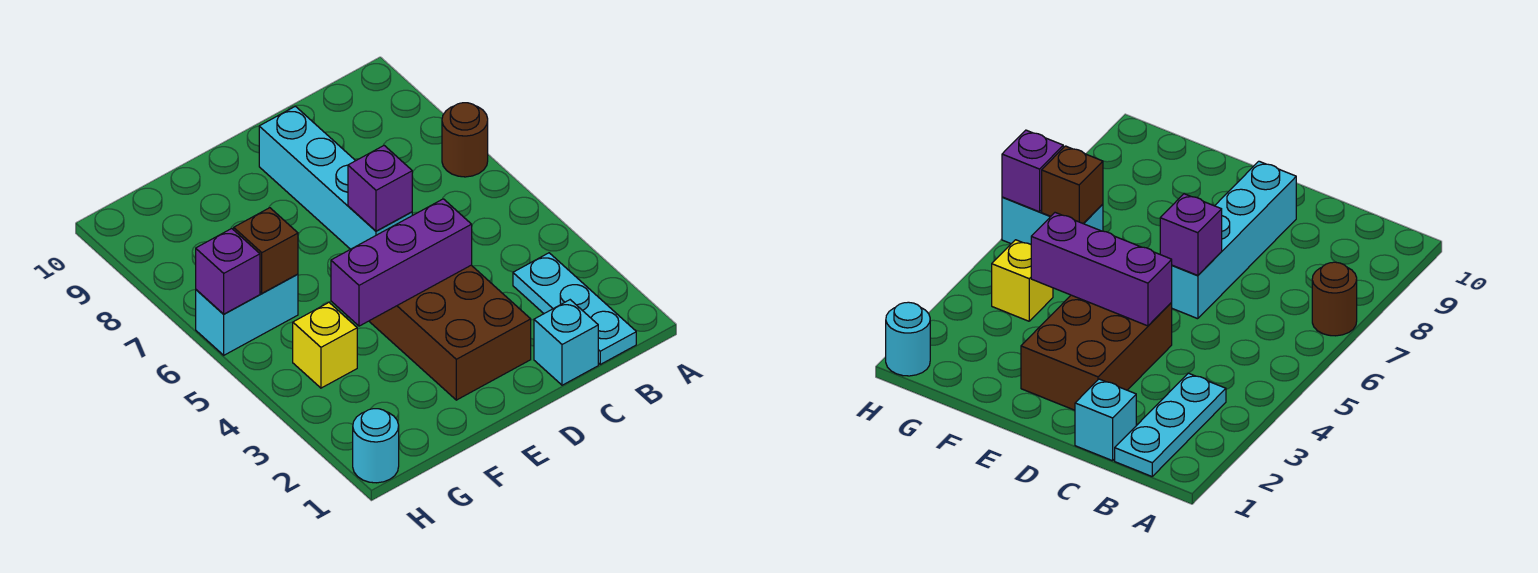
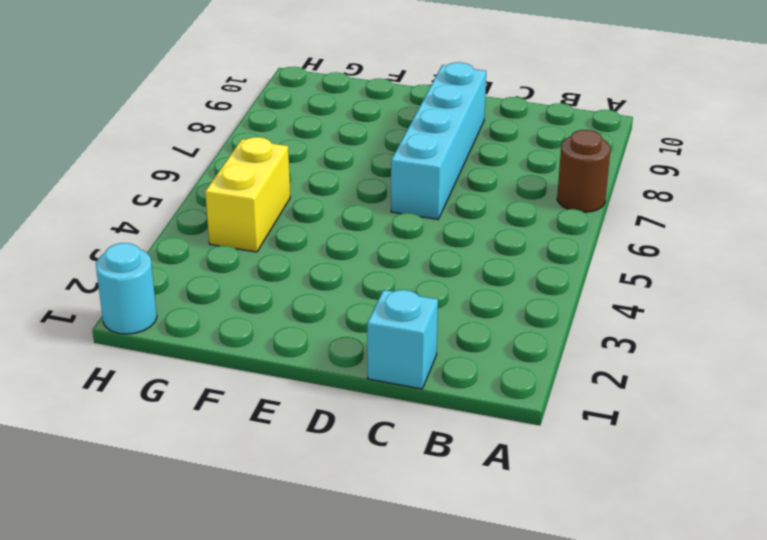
yellow 1x2 brick [205,137,290,252] -> yellow 1x1 brick [293,303,357,388]
none -> cyan 1x3 plate [513,253,636,364]
none -> brown 2x3 brick [369,265,531,400]
none -> cyan 1x2 brick [196,274,298,355]

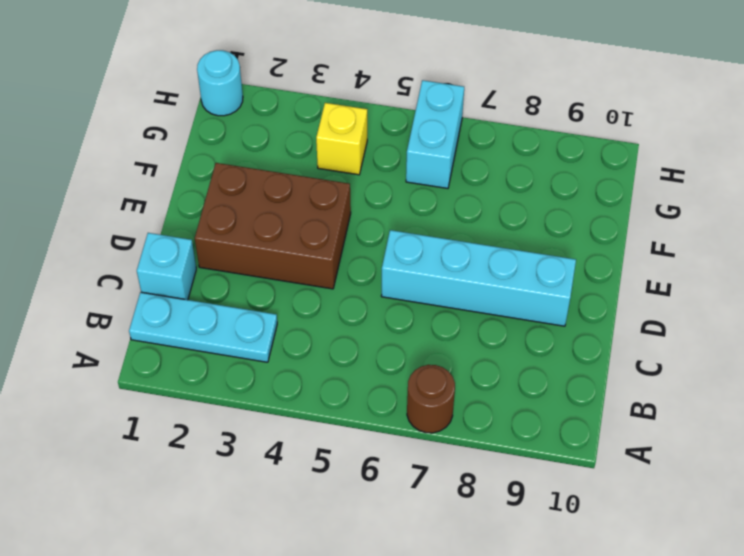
none -> purple 1x3 brick [331,199,472,326]
none -> purple 1x1 brick [348,145,412,231]
none -> brown 1x1 brick [234,208,298,293]

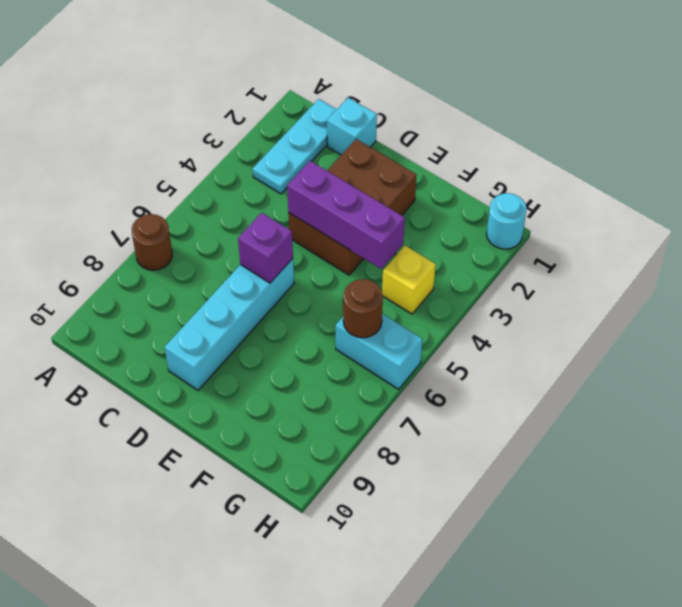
brown 1x1 round brick [343,279,383,338] -> brown 1x1 brick [234,208,298,293]
none -> purple 1x1 brick [196,229,260,314]

